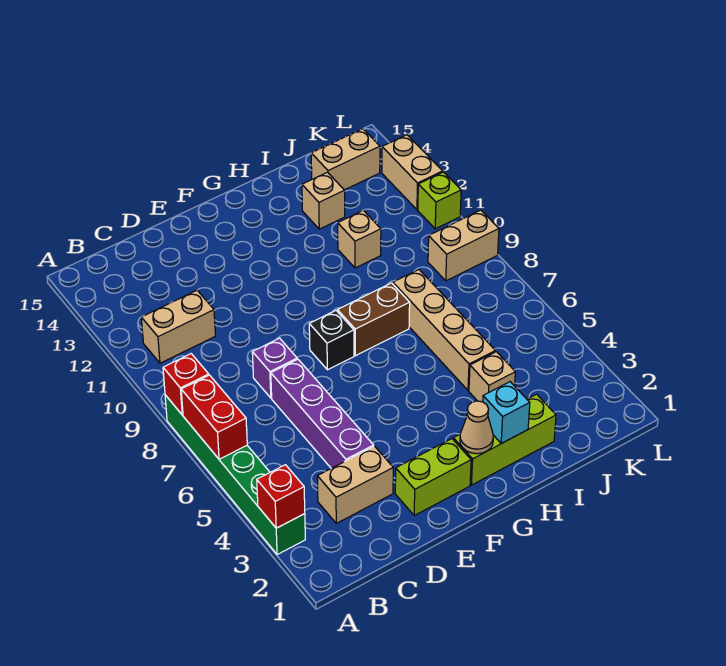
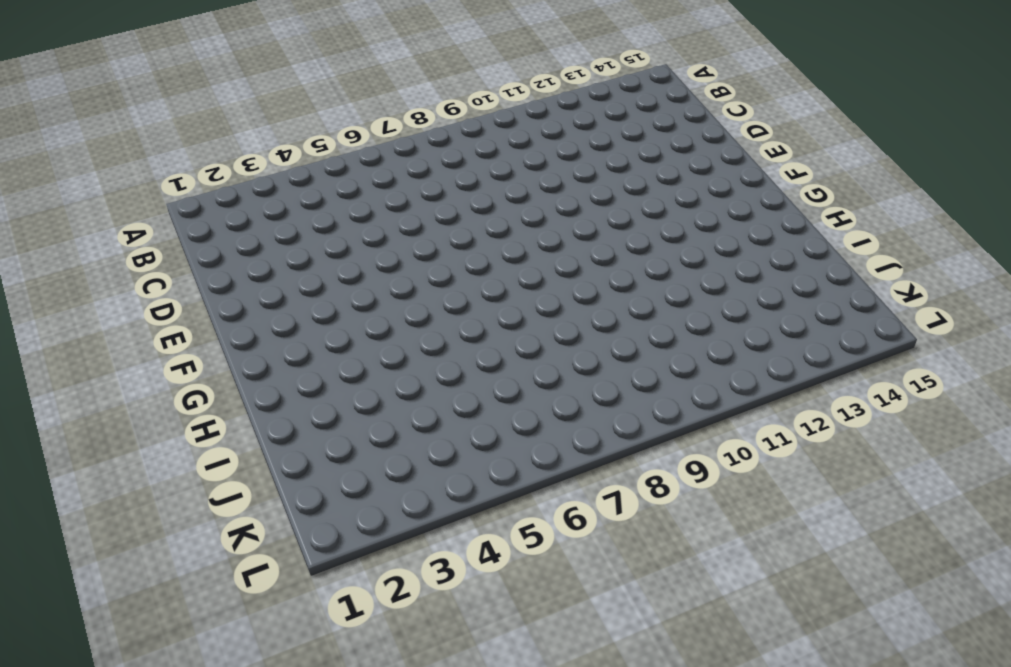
none -> green 1x6 brick [165,395,305,555]
none -> tan 1x2 brick [141,290,216,363]
none -> tan 1x2 brick [317,446,393,523]

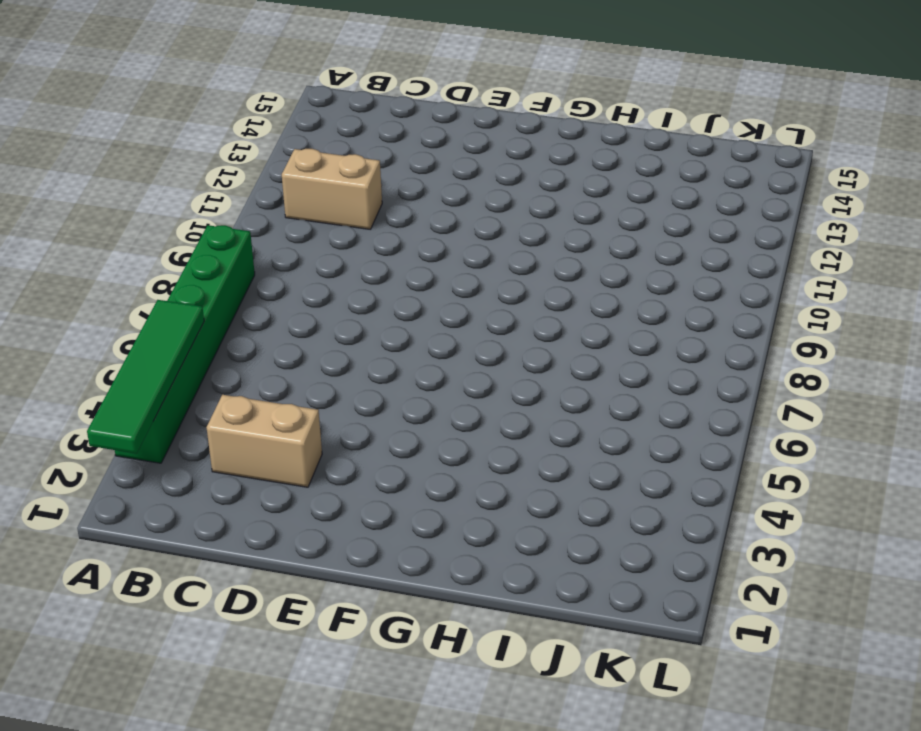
green 1x4 tile [87,300,204,454] -> red 1x1 brick [257,465,305,528]
none -> purple 1x4 brick [271,359,374,468]
none -> purple 1x1 brick [252,338,297,398]
none -> lime 1x2 brick [395,439,471,515]

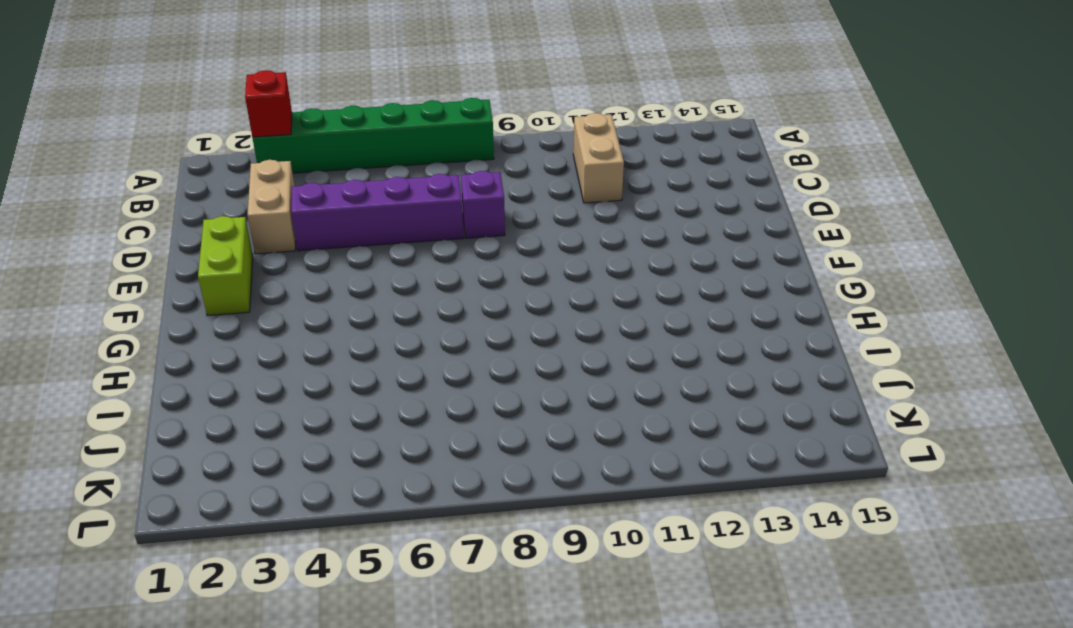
none -> black 1x1 brick [309,311,354,370]
none -> lime 1x3 brick [453,394,556,485]
none -> brown 1x2 brick [337,283,410,356]

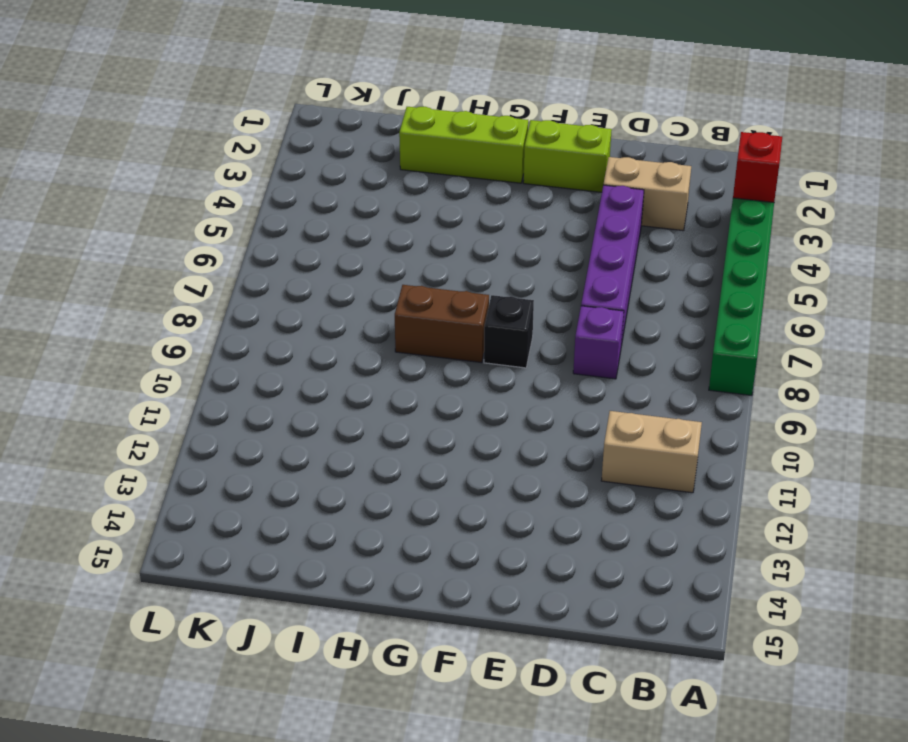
none -> tan 1x1 brick [469,352,515,402]
none -> tan 1x4 brick [393,270,495,390]
none -> tan 1x1 brick [338,210,381,268]

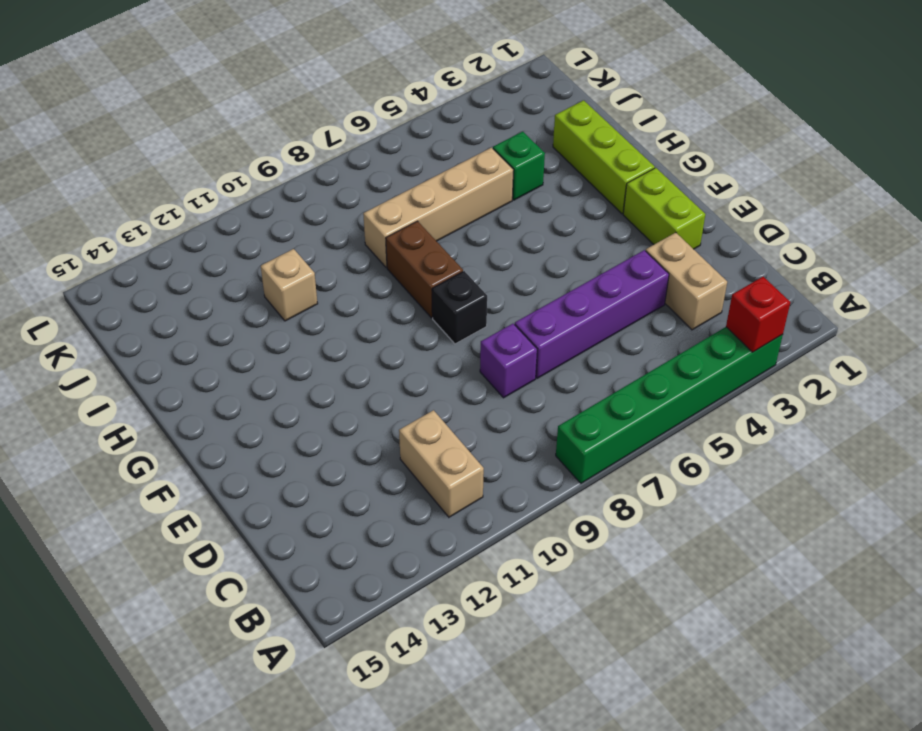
green 1x1 brick [493,132,545,200] -> tan 1x1 brick [469,352,515,402]
none -> tan 1x1 brick [302,172,345,229]
none -> tan 1x2 brick [311,129,380,190]
none -> tan 1x2 brick [428,210,499,281]

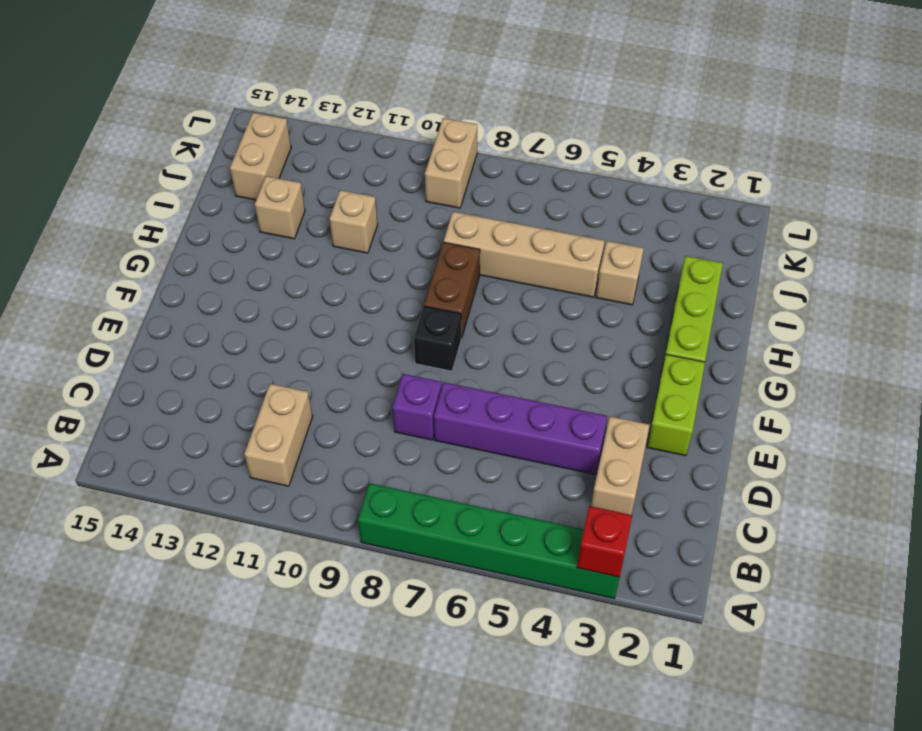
none -> lime 1x1 brick [418,172,461,229]
none -> tan 1x2 brick [382,135,443,210]
none -> red 1x2 brick [181,375,247,459]

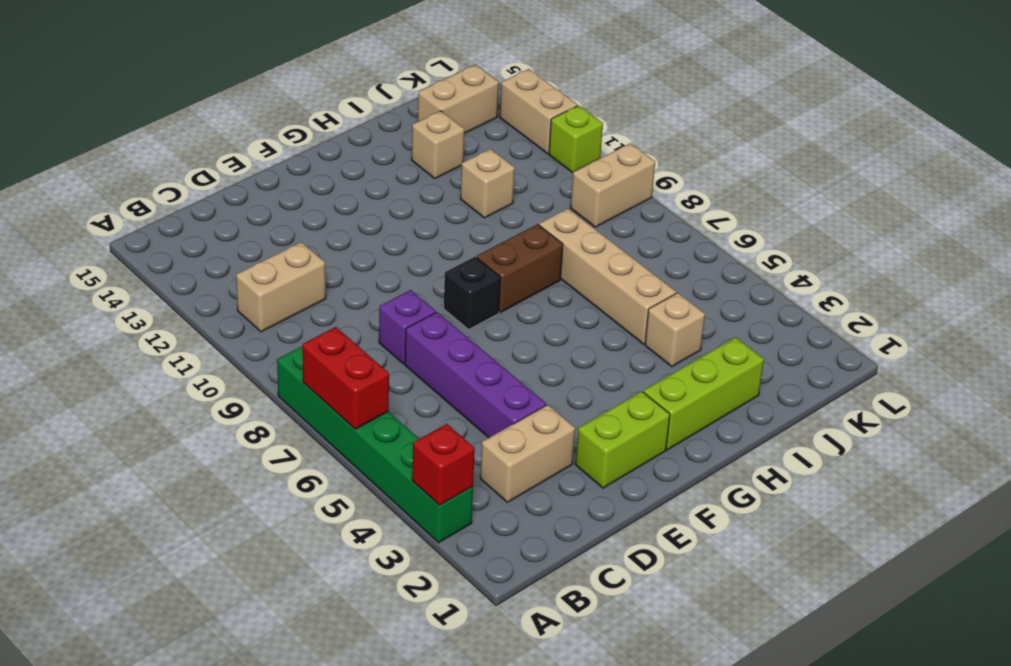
none -> red 1x1 brick [163,354,209,415]
none -> tan 1x1 cone [460,401,493,454]
none -> cyan 1x1 brick [483,382,530,443]

